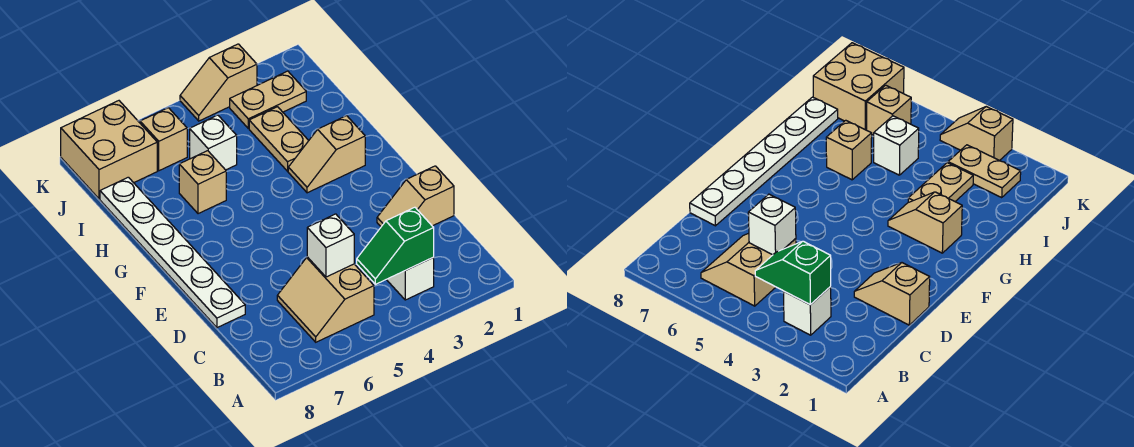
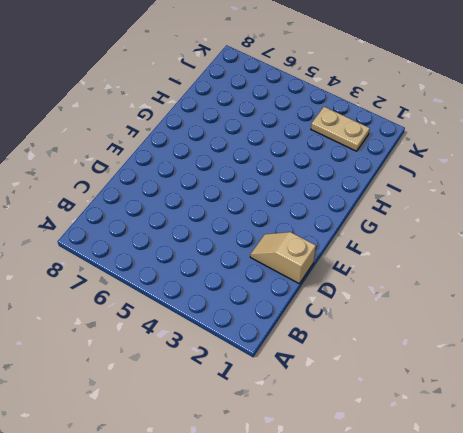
none -> white 1x1 brick [387,257,434,300]
none -> tan 2x2 slope [277,257,374,342]
none -> white 1x6 plate [100,177,245,328]

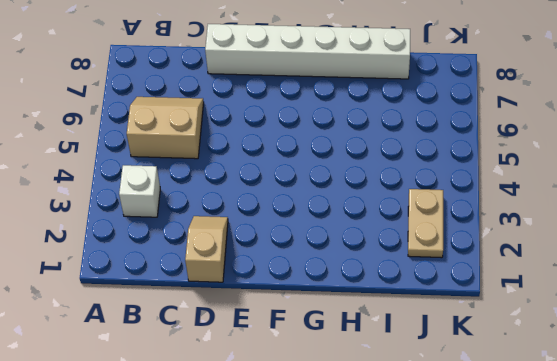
white 1x6 brick [205,24,410,79] -> white 1x6 plate [100,177,245,328]
none -> tan 1x2 slope [288,116,365,193]
none -> tan 1x2 plate [249,107,309,171]
none -> tan 1x1 brick [179,151,226,214]

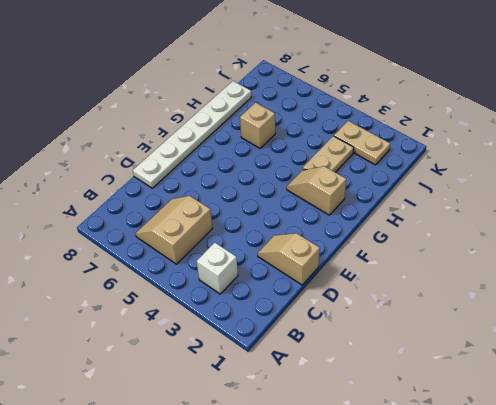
none -> white 1x1 brick [190,115,237,170]
none -> tan 1x1 brick [140,108,187,171]
none -> tan 2x2 brick [61,101,157,199]

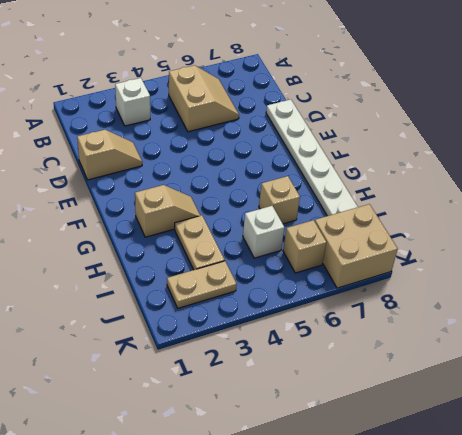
none -> tan 1x2 slope [180,44,257,121]
none -> green 1x2 slope [357,207,434,284]
none -> white 1x1 brick [307,214,354,277]

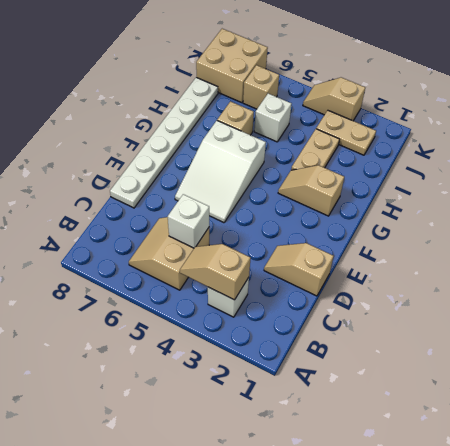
tan 1x2 slope [180,244,251,300] -> green 1x2 slope [357,207,434,284]
white 2x3 slope [175,121,266,223] -> none

